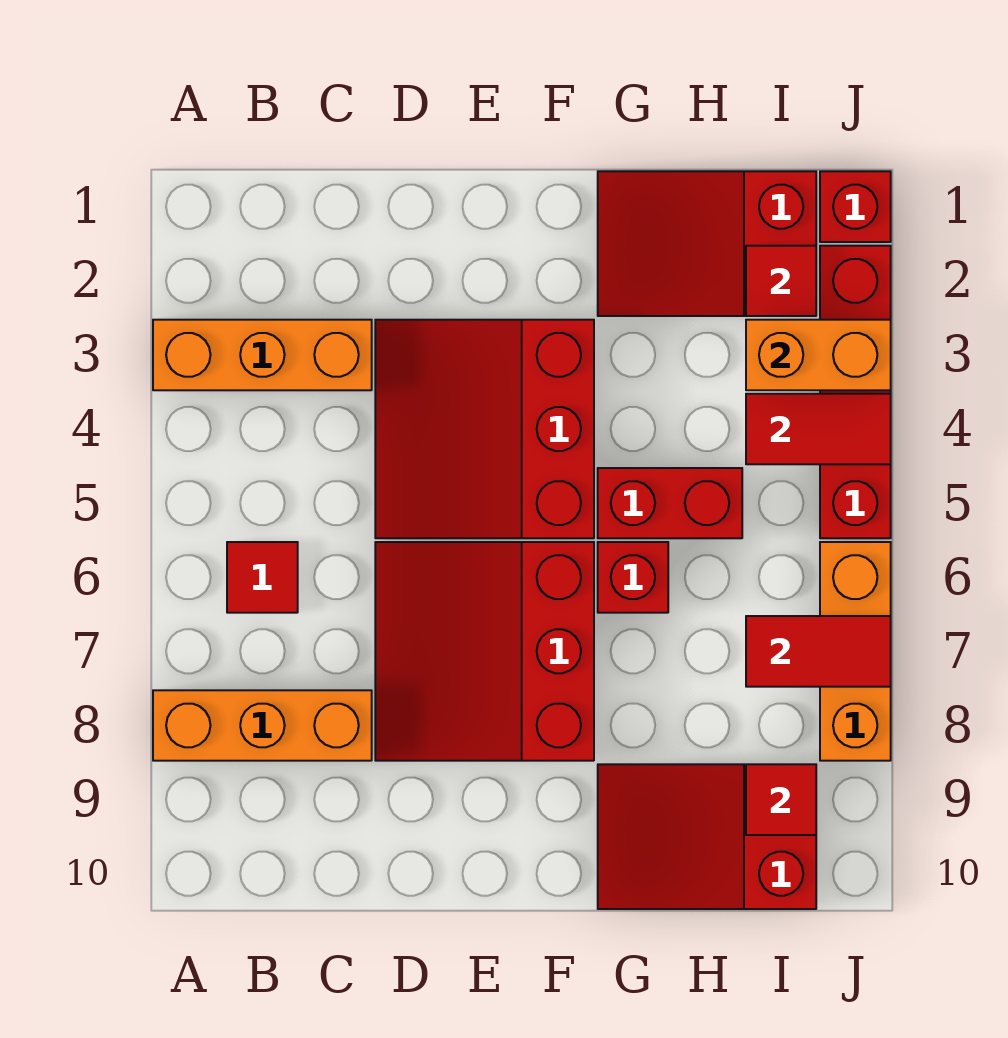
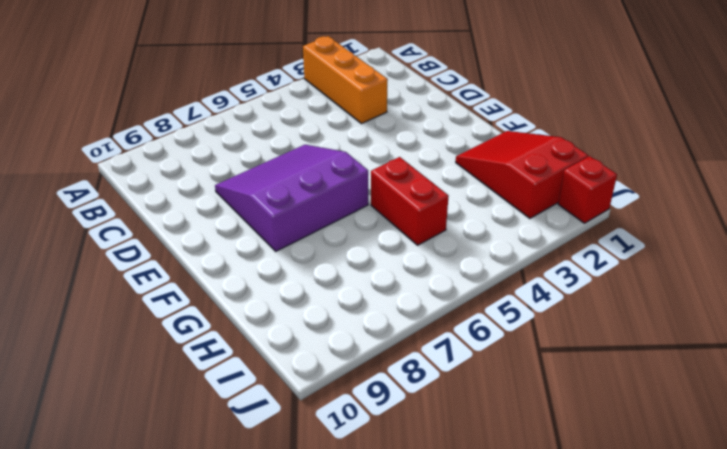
purple 3x3 slope [215,145,368,251] -> red 3x3 slope [375,542,594,761]
none -> orange 1x3 brick [153,690,372,761]
none -> red 1x1 tile [227,542,298,613]
none -> red 3x3 slope [375,320,594,538]

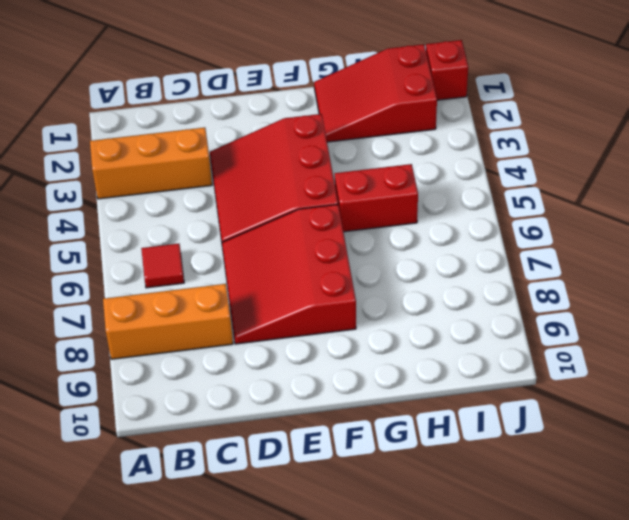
none -> red 1x1 brick [598,542,668,613]
none -> red 2x3 slope [598,764,816,909]
none -> red 1x4 brick [820,246,891,538]

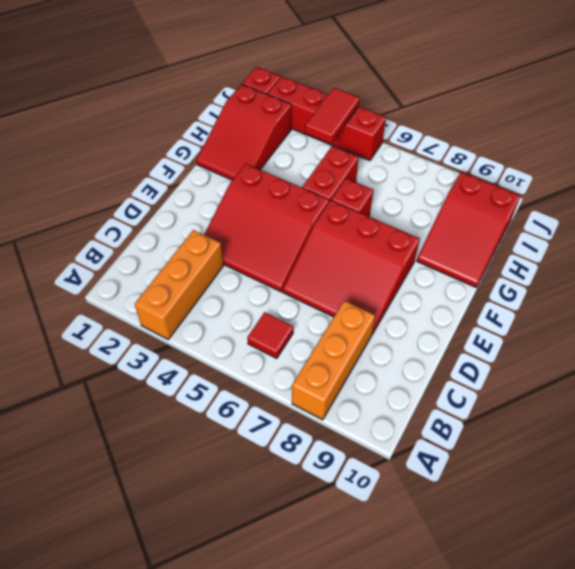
none -> orange 1x3 brick [820,542,891,761]
none -> red 1x1 tile [746,246,816,316]
none -> orange 1x2 brick [746,320,891,390]

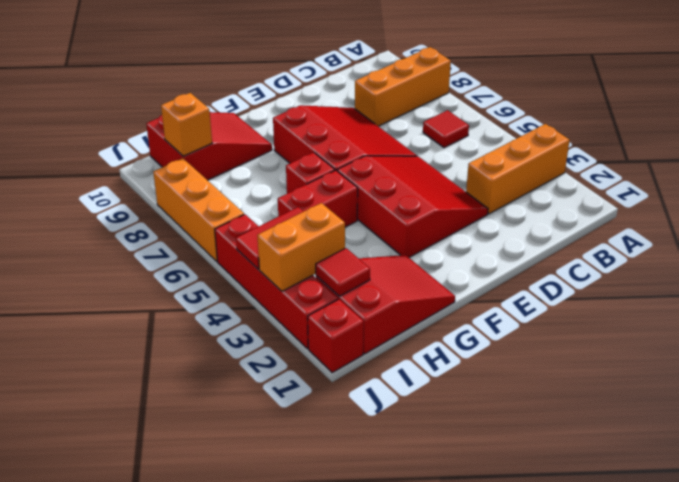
orange 1x1 brick [161,93,212,156] -> red 1x1 tile [746,764,816,835]
none -> red 1x2 tile [746,616,891,687]

